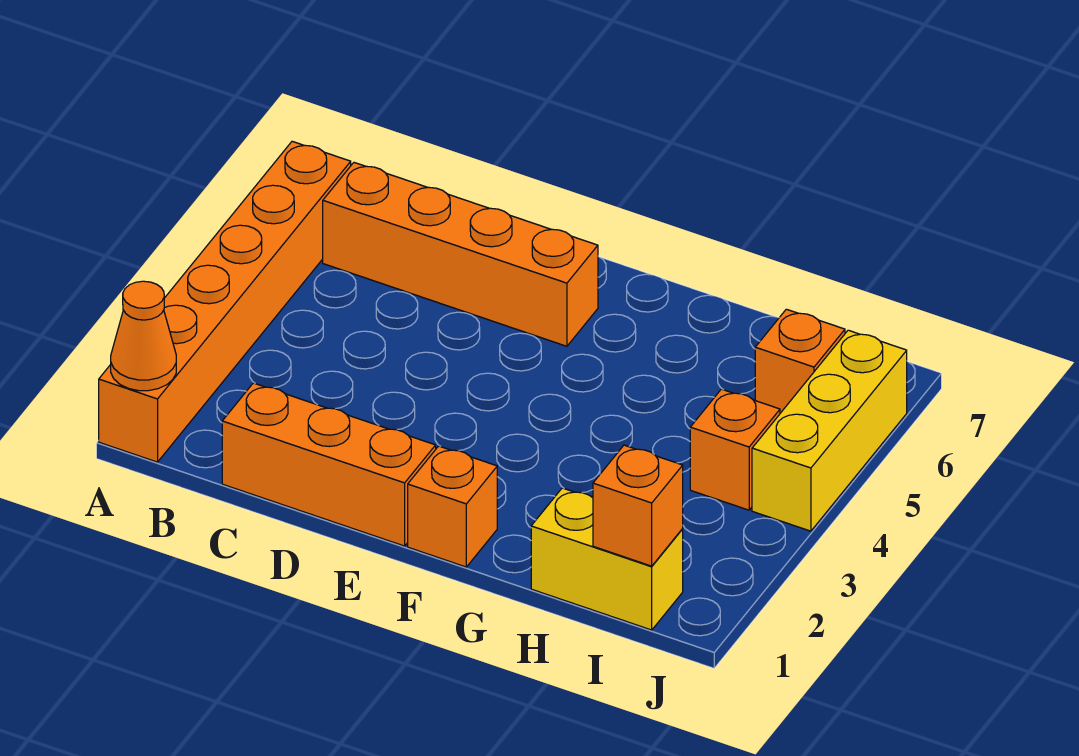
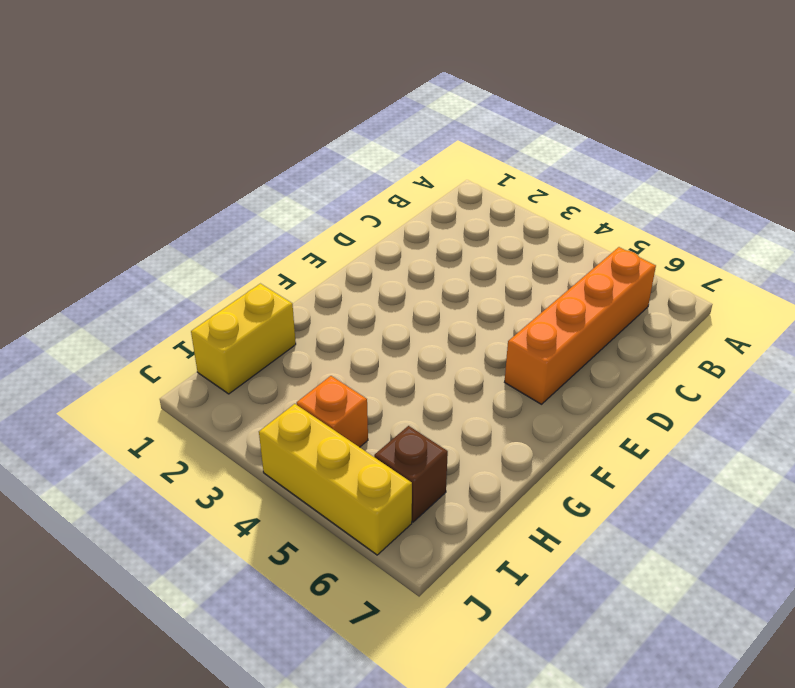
brown 1x1 brick [374,426,448,522] -> orange 1x1 brick [755,309,845,413]
none -> orange 1x6 brick [99,141,351,462]
none -> orange 1x3 brick [222,383,436,546]

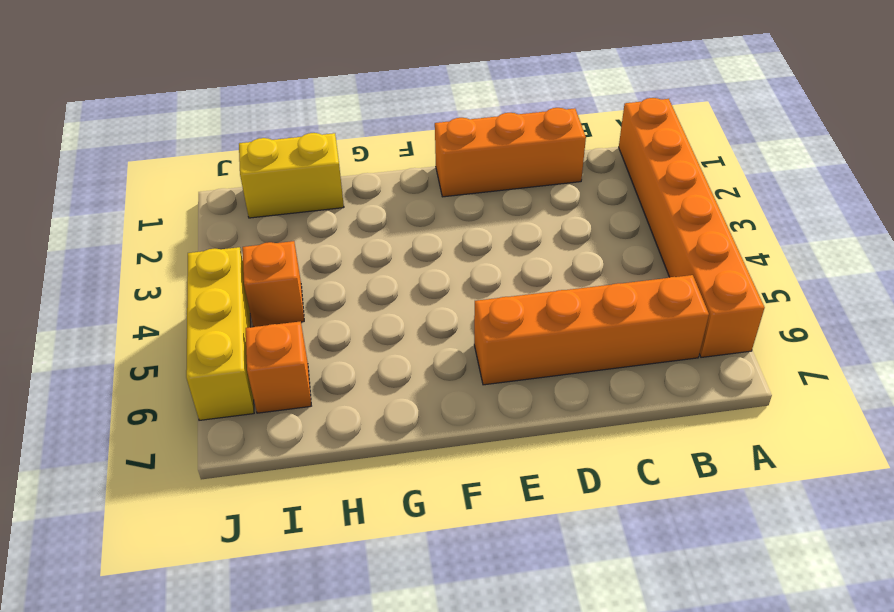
none -> orange 1x1 brick [408,446,497,567]
none -> orange 1x1 cone [111,281,176,391]

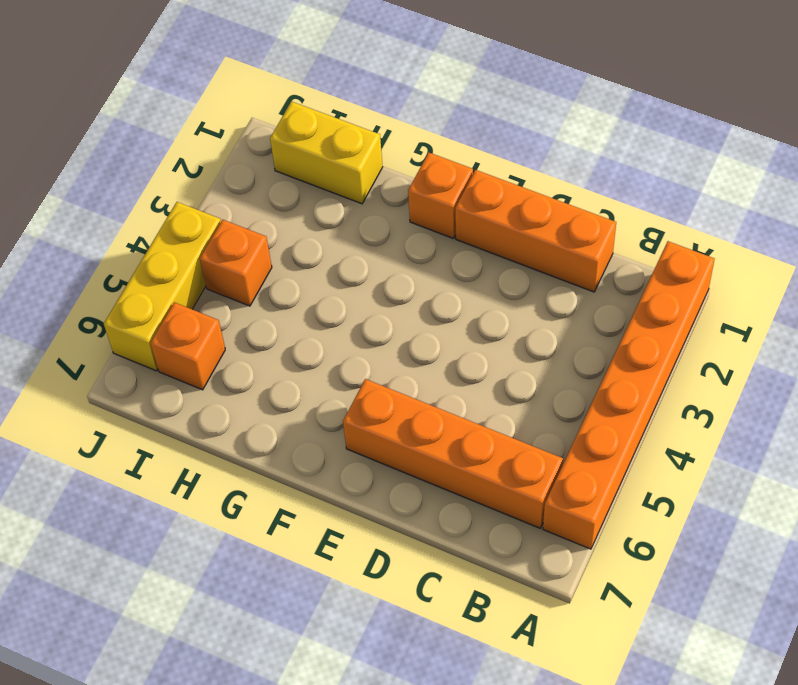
none -> orange 1x1 cone [111,281,176,391]
none -> orange 1x1 brick [593,445,683,566]

